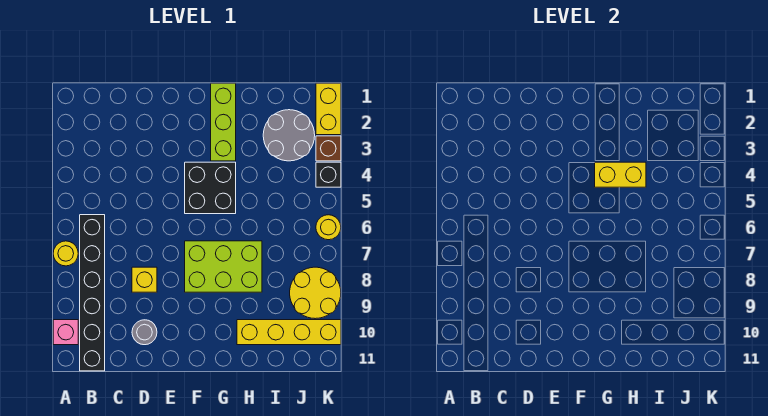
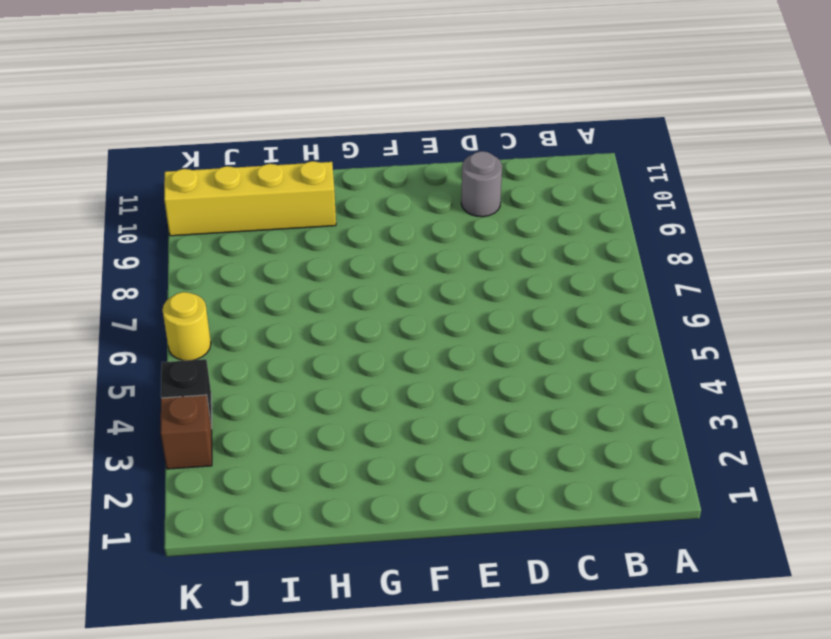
none -> yellow 1x1 round brick [53,241,78,266]
none -> pink 1x1 brick [53,320,78,345]
none -> black 1x6 brick [80,215,105,371]

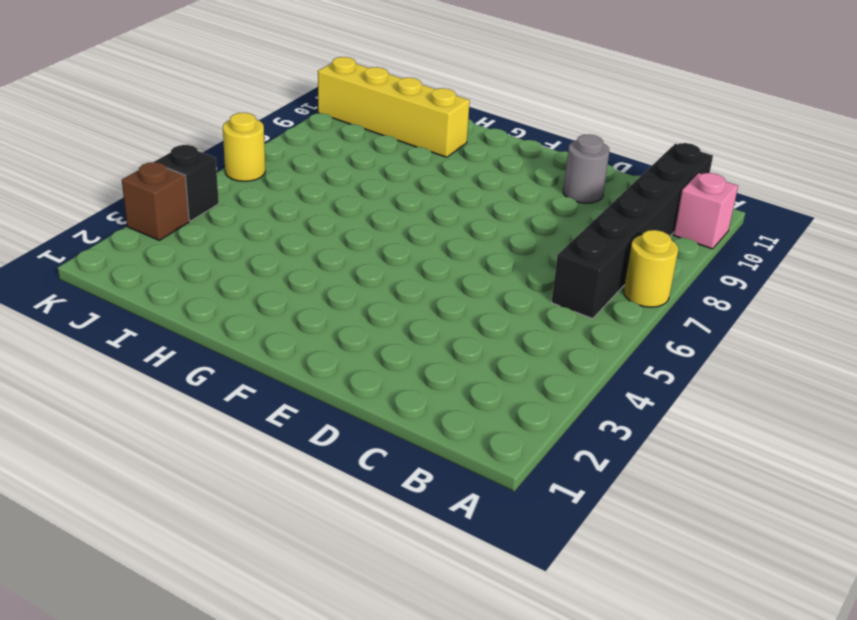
none -> yellow 1x1 brick [132,267,157,292]
none -> black 2x2 brick [185,162,236,214]
none -> lime 2x3 brick [185,241,262,292]

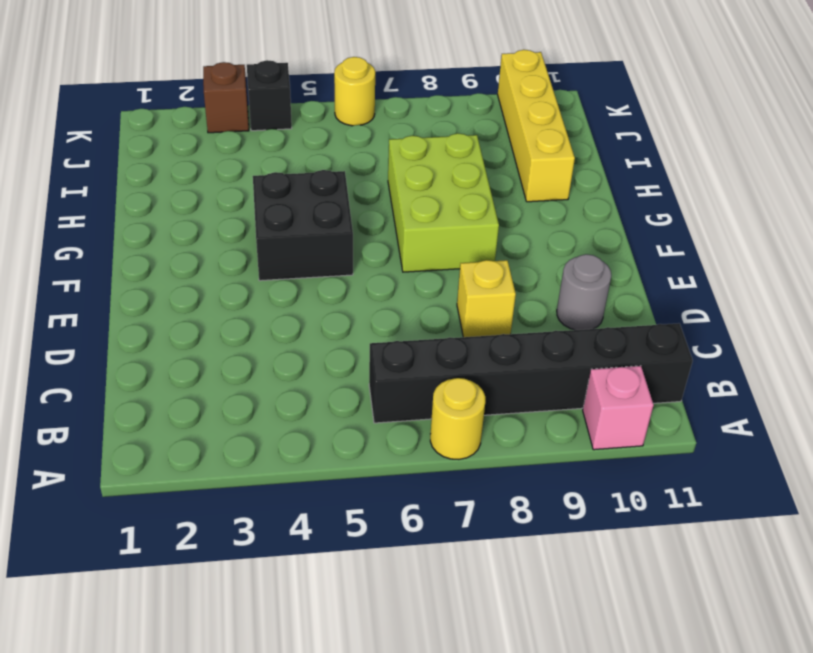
none -> lime 1x3 brick [211,83,236,161]
none -> grey 2x2 round brick [263,110,315,161]
none -> yellow 2x2 round brick [290,267,341,319]

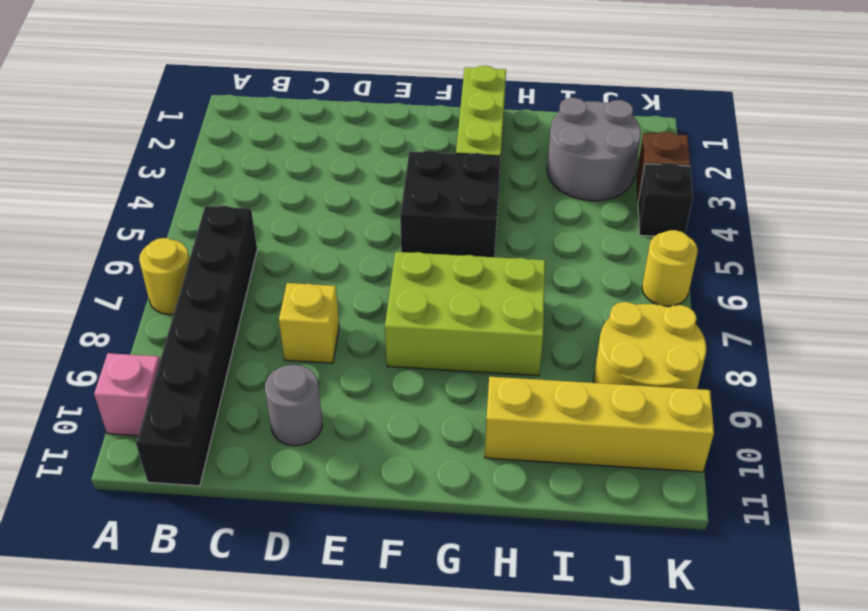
none -> yellow 1x2 brick [316,83,341,135]
none -> yellow 1x2 brick [595,162,646,187]

